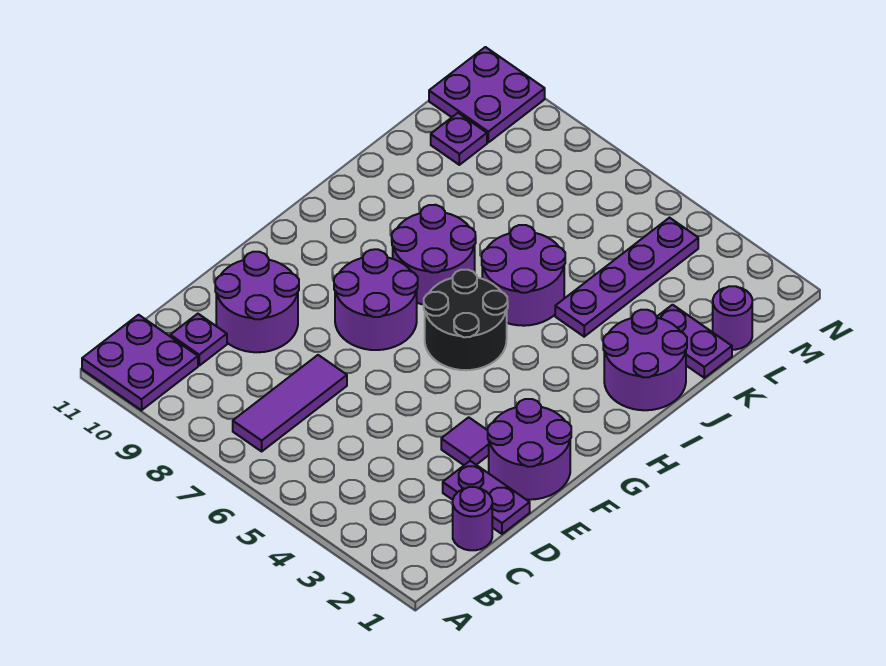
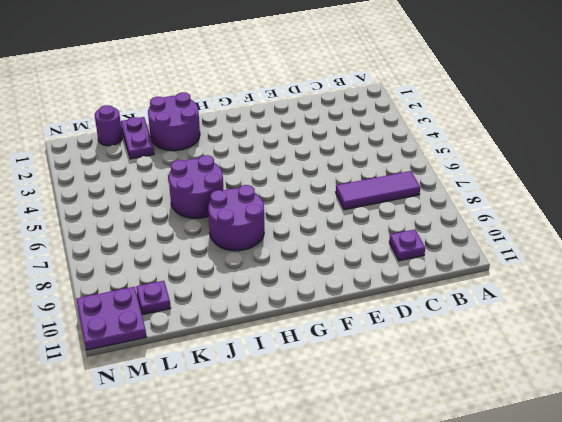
none -> purple 2x2 plate [82,315,198,410]
none -> purple 1x1 round brick [453,487,492,550]
none -> purple 1x2 plate [443,461,530,534]

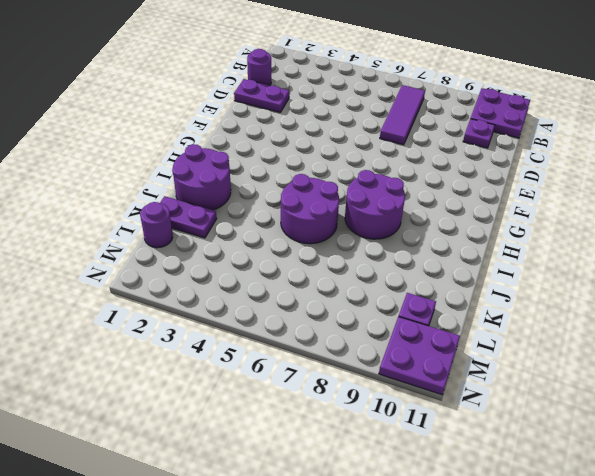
none -> purple 2x2 round brick [215,252,299,352]
none -> purple 2x2 round brick [488,399,571,500]
none -> purple 1x1 tile [441,417,489,465]

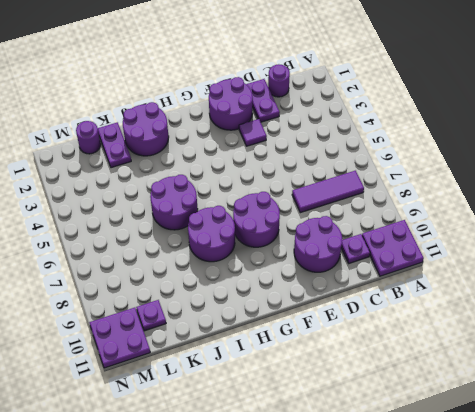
none -> black 2x2 round brick [424,270,508,370]
none -> purple 1x4 plate [555,218,698,337]

